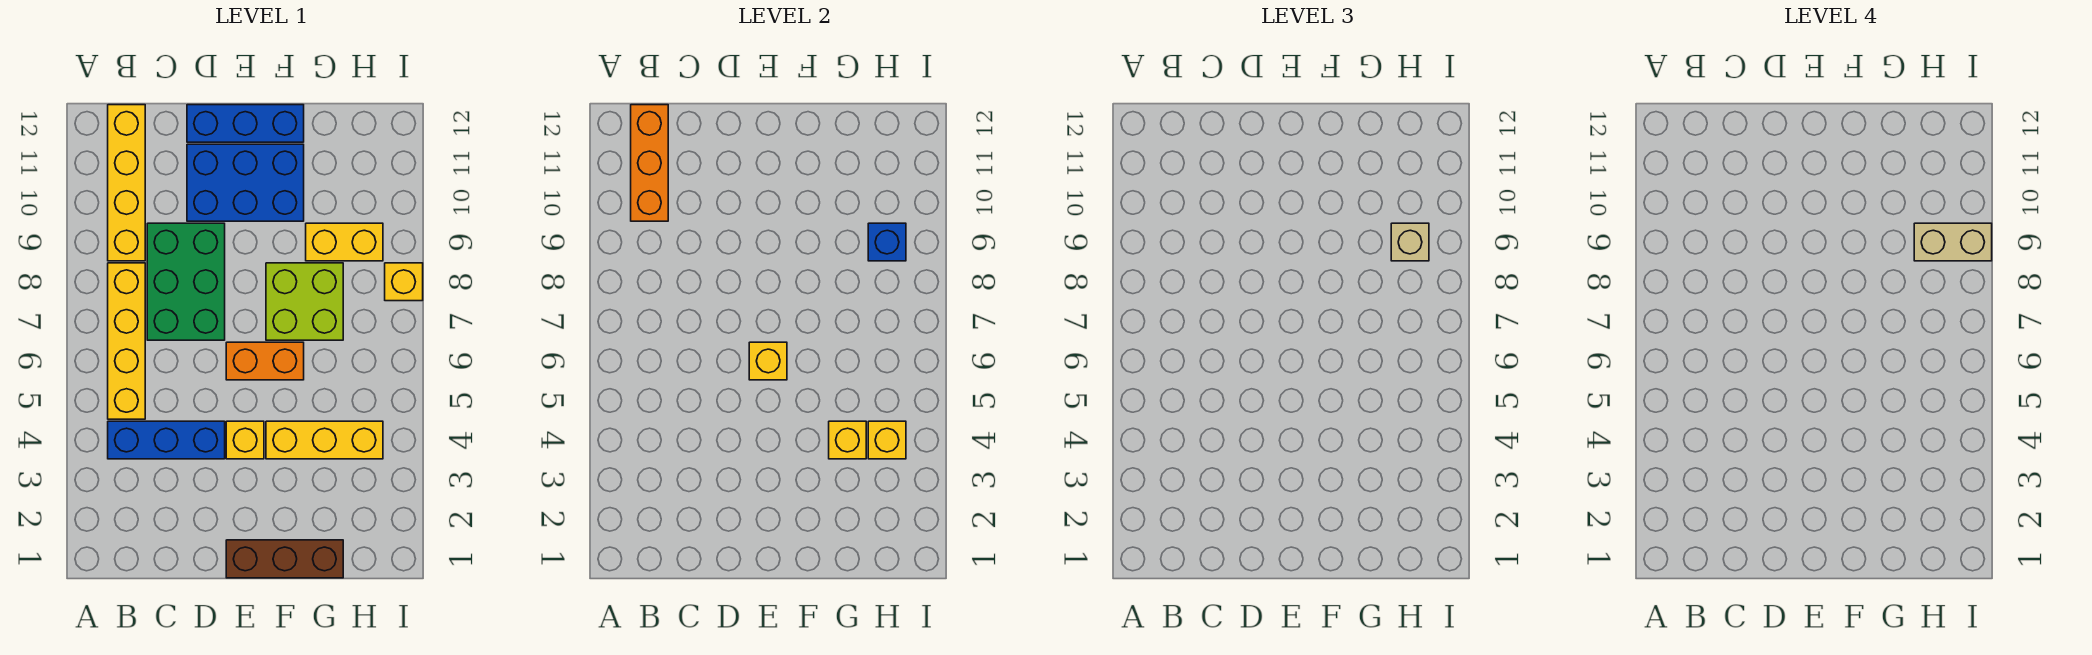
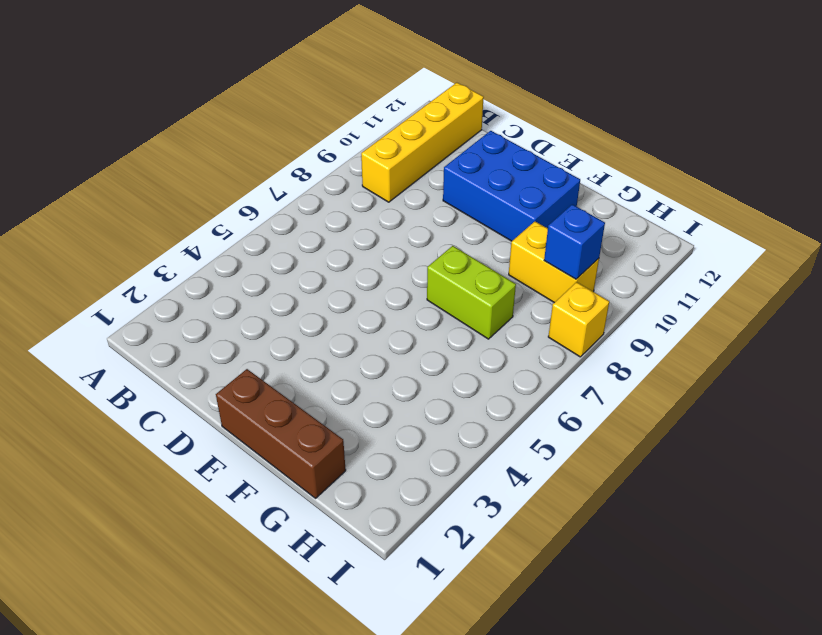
lime 1x2 brick [427,246,516,339] -> lime 2x2 brick [266,263,343,340]
none -> blue 1x3 brick [108,421,225,459]
none -> yellow 1x4 brick [108,263,145,419]
none -> green 2x3 brick [147,223,225,340]

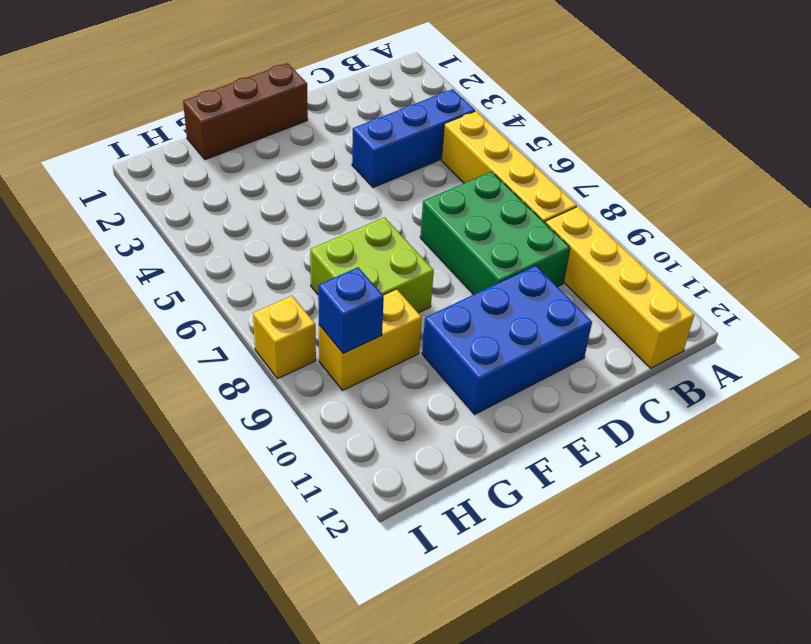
none -> blue 1x3 brick [187,105,304,142]
none -> yellow 1x1 brick [226,421,264,459]
none -> orange 1x2 brick [226,342,304,380]

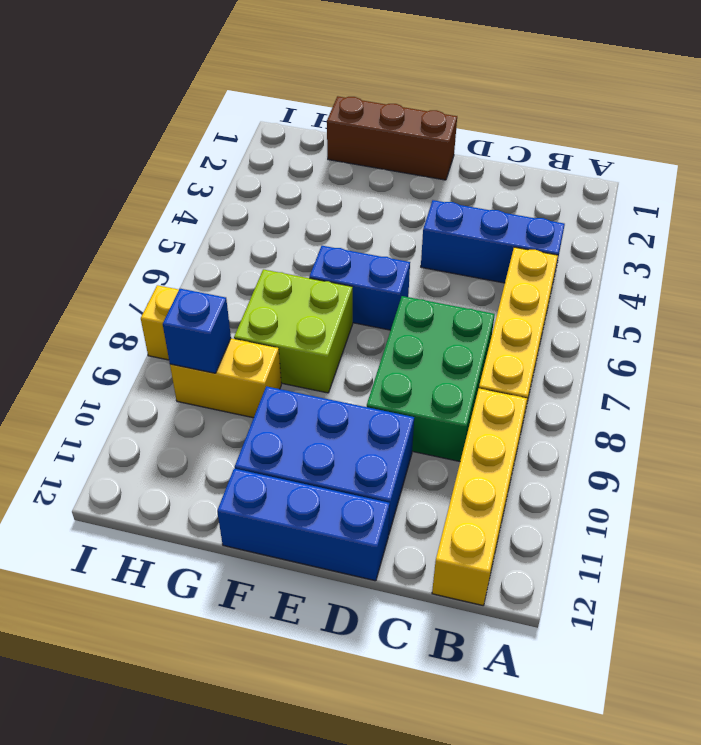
blue 1x2 brick [309,246,410,330] -> orange 1x2 brick [226,342,304,380]
none -> yellow 1x1 brick [226,421,264,459]
none -> yellow 1x3 brick [266,421,383,459]
none -> orange 1x3 brick [631,105,668,221]

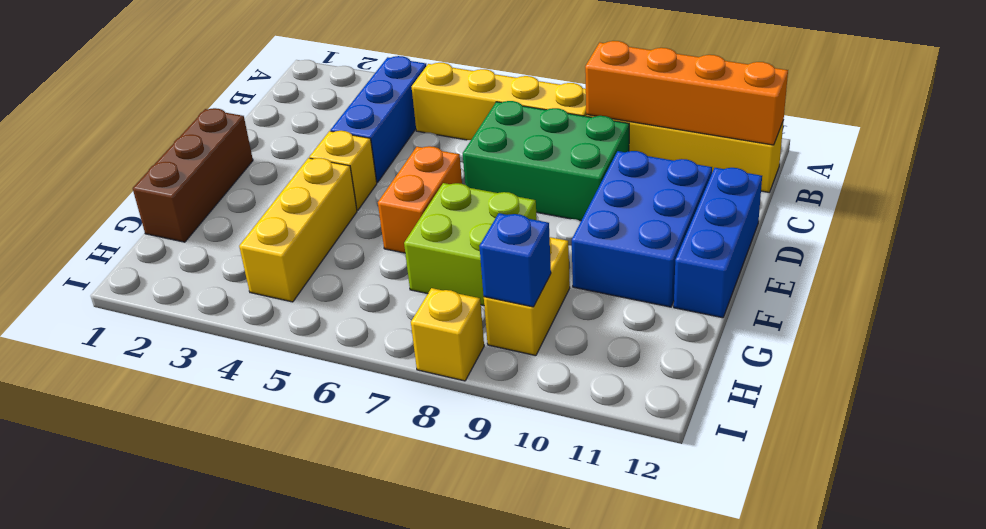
orange 1x4 brick [585,41,788,145] -> orange 1x3 brick [631,105,668,221]
none -> yellow 1x1 brick [749,342,787,380]
none -> yellow 1x1 brick [829,421,866,459]
none -> yellow 1x1 brick [868,421,906,459]

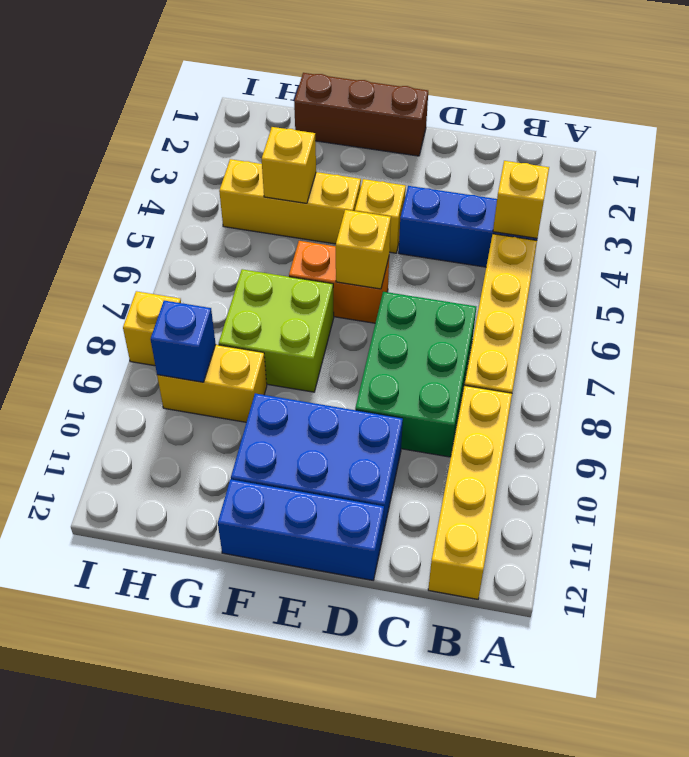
yellow 1x1 brick [493,161,549,238] -> yellow 1x1 brick moved to [868,421,906,459]
none -> orange 1x3 brick [631,105,668,221]
none -> tan 1x1 brick [1391,223,1429,261]
none -> tan 1x2 brick [1914,223,1992,261]

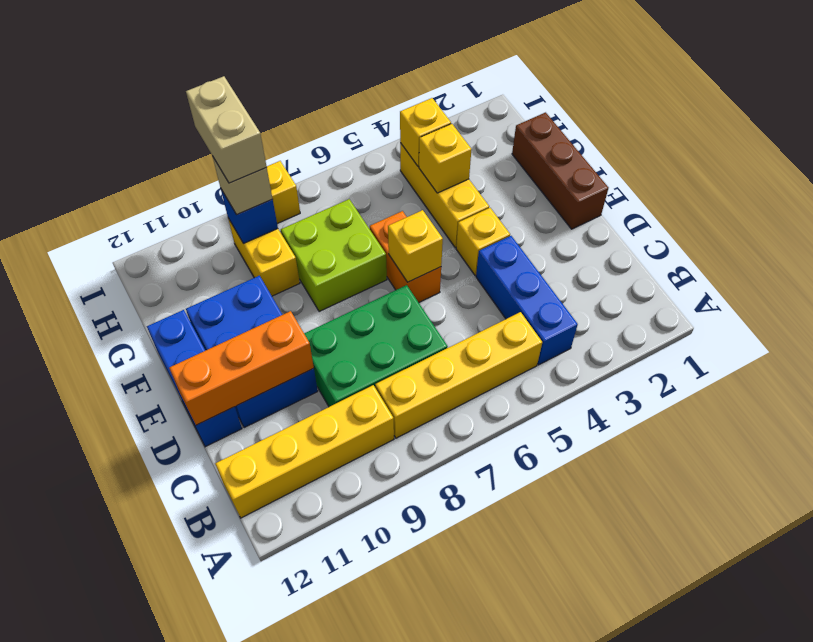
orange 1x3 brick [169,311,314,425] -> orange 1x3 brick moved to [631,105,668,221]

